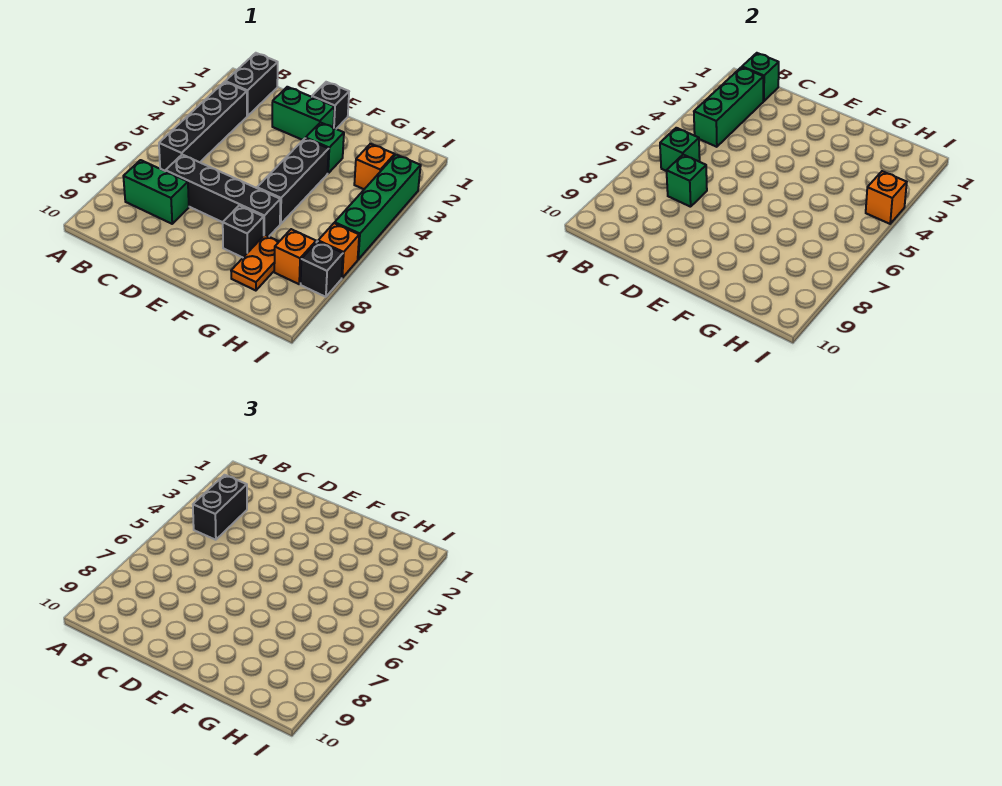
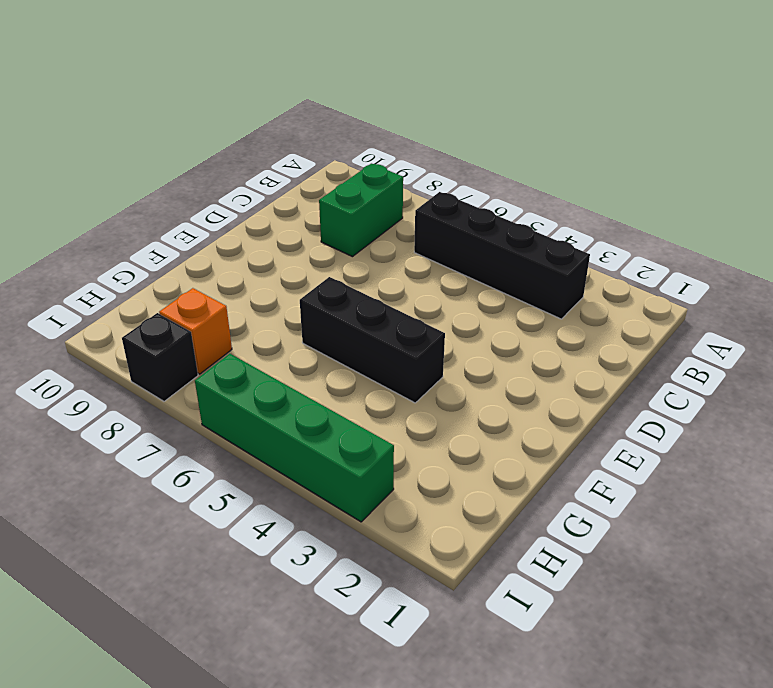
none -> black 1x2 brick [225,53,278,116]
none -> black 1x4 brick [165,155,280,236]
none -> green 1x2 brick [272,87,334,140]

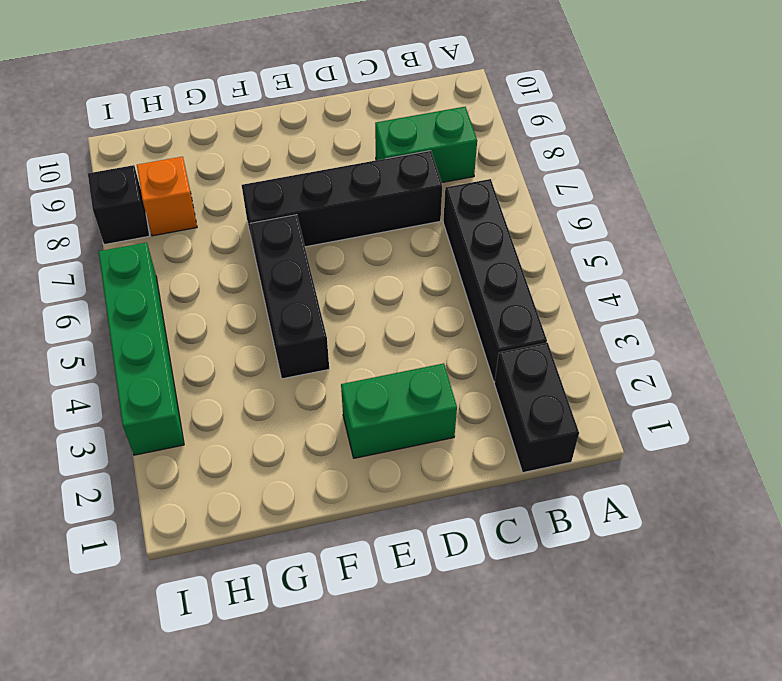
none -> black 1x1 brick [312,82,349,129]
none -> green 1x1 brick [306,123,344,173]
none -> black 1x1 brick [223,205,264,257]

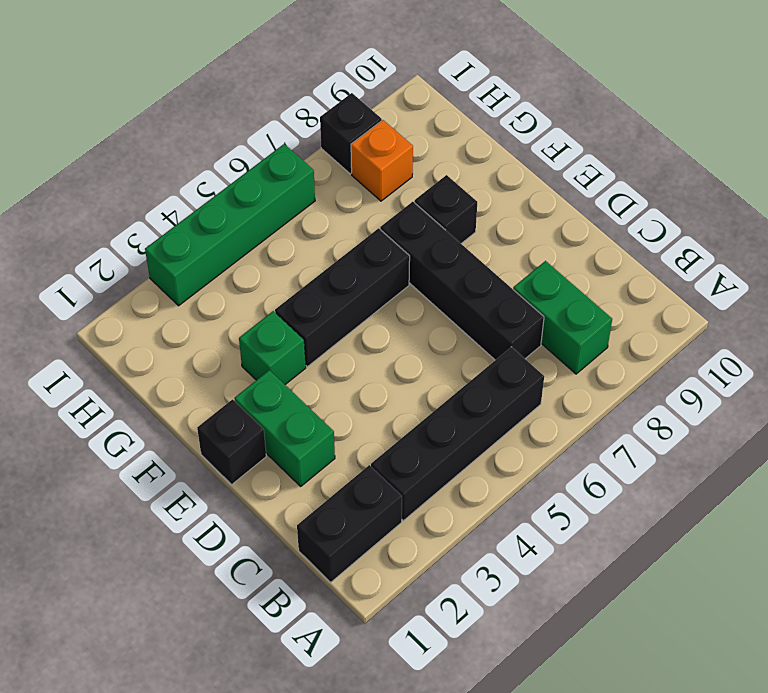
none -> orange 1x2 plate [231,235,279,291]
none -> orange 1x1 brick [354,144,395,189]
none -> orange 1x1 brick [318,223,359,278]

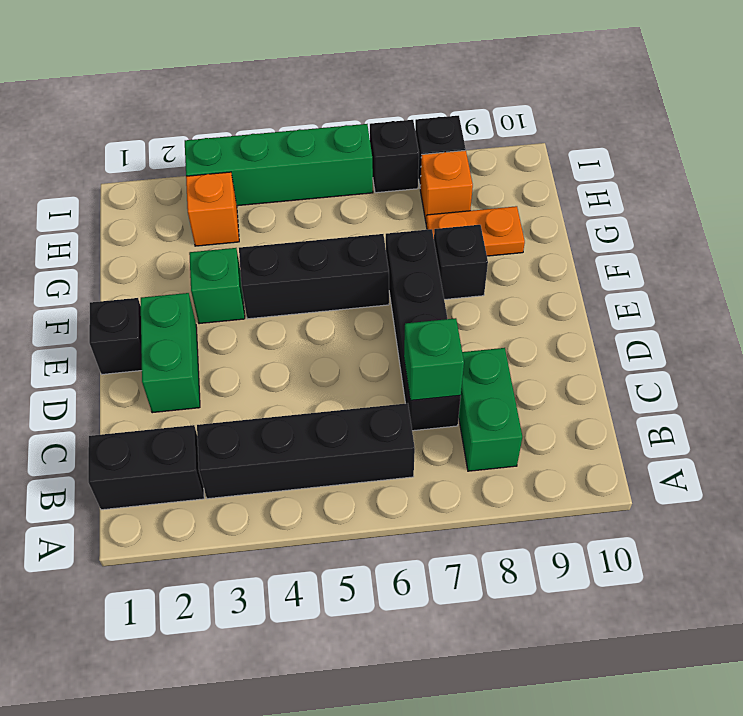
black 1x1 brick [370,120,419,193] -> orange 1x1 brick [318,223,359,278]
none -> green 1x1 brick [742,53,779,101]
none -> green 1x3 brick [694,67,763,147]
none -> green 1x1 brick [660,128,700,171]

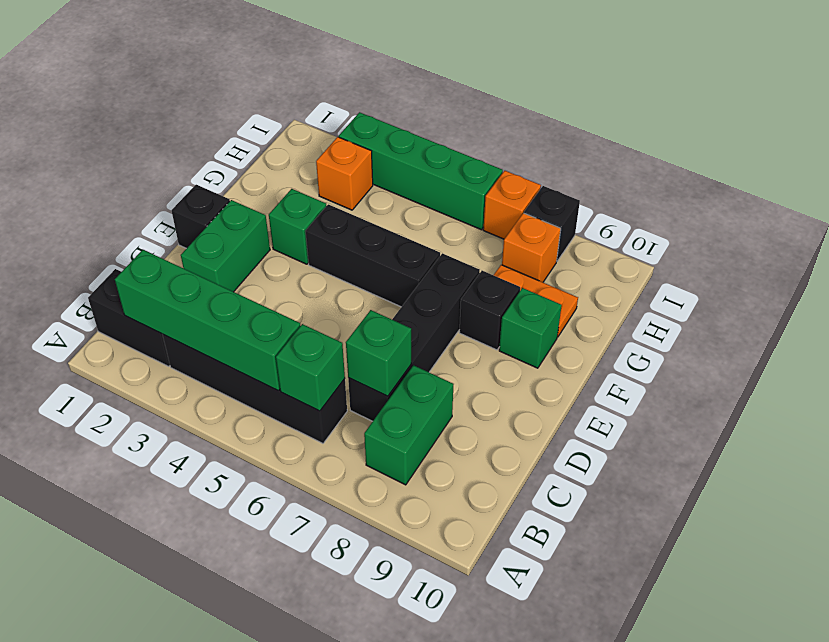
green 1x4 brick [115,250,300,391] -> green 1x3 brick [694,67,763,147]
green 1x1 brick [499,288,562,368] -> green 1x1 brick moved to [742,53,779,101]
none -> orange 1x1 brick [866,171,907,224]
none -> black 1x2 brick [193,475,247,540]

